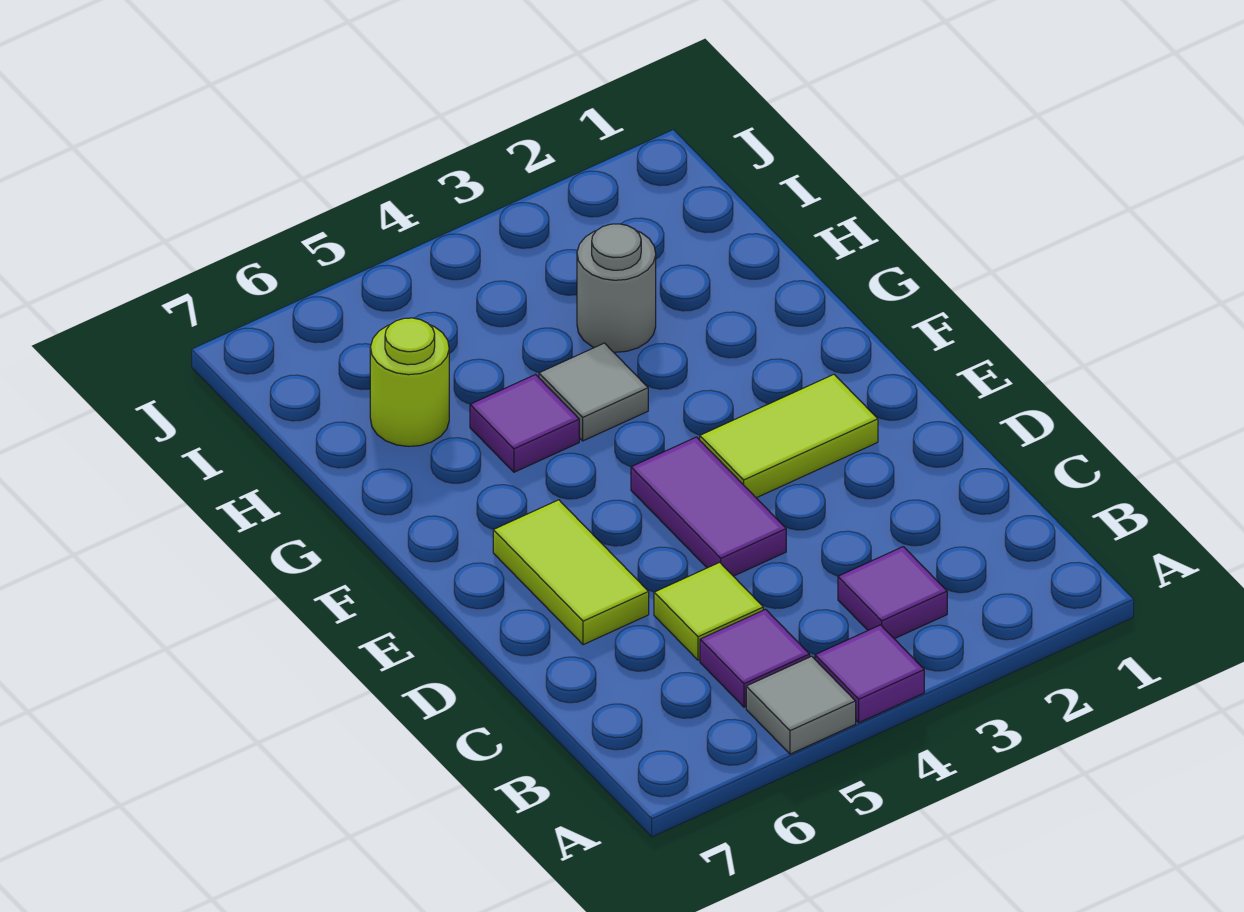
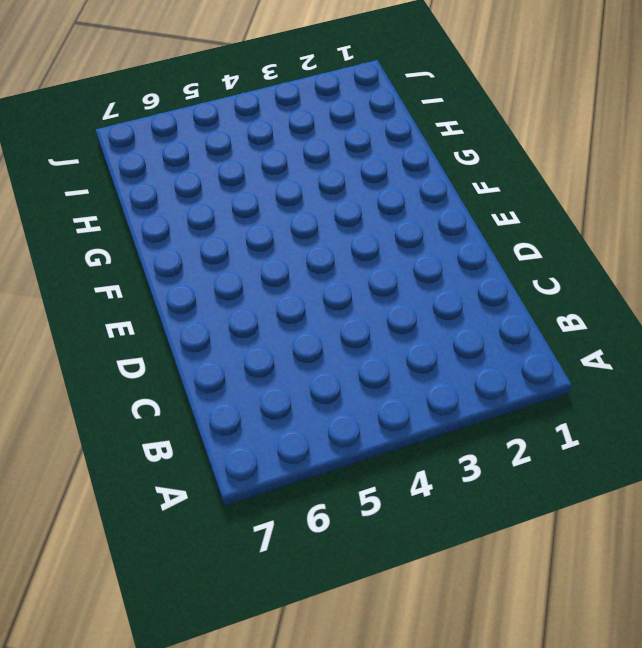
none -> purple 1x1 tile [815,625,924,723]
none -> grey 1x1 tile [746,656,856,754]
none -> purple 1x1 tile [838,547,947,639]

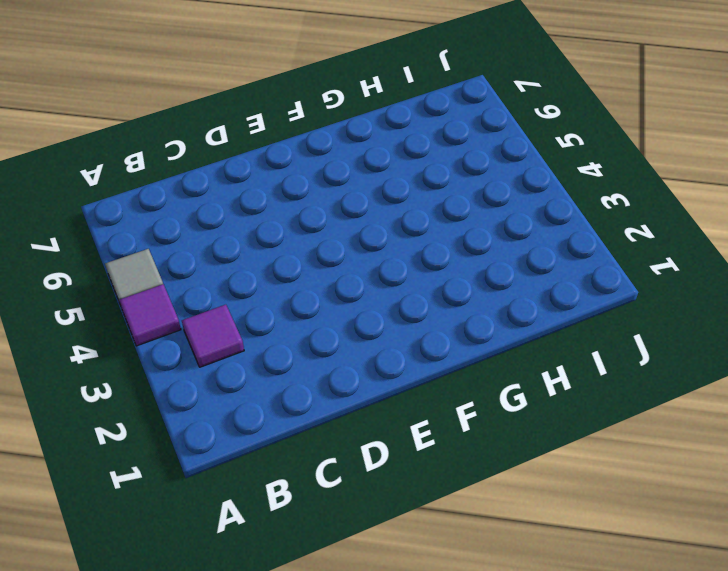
none -> purple 1x1 tile [700,609,810,707]
none -> lime 1x1 tile [654,562,763,660]
none -> purple 1x2 tile [631,437,786,576]

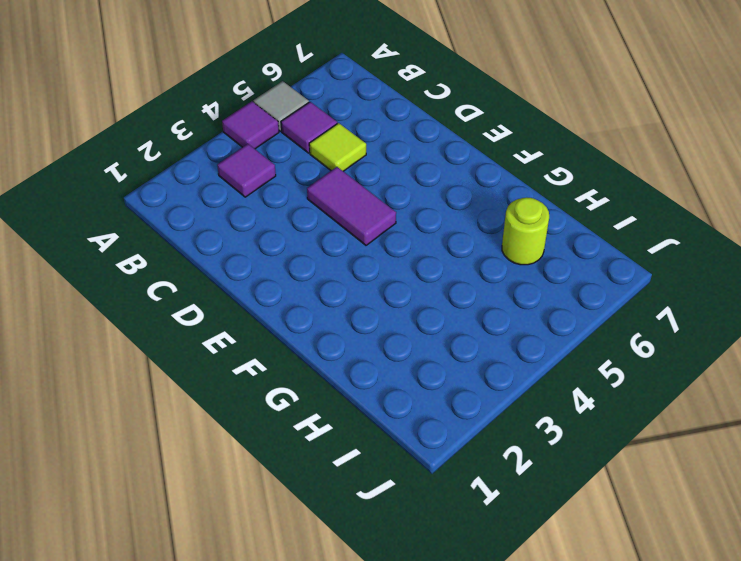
none -> lime 1x2 tile [493,500,649,645]
none -> lime 1x2 tile [700,374,878,498]
none -> grey 1x1 tile [539,343,648,441]

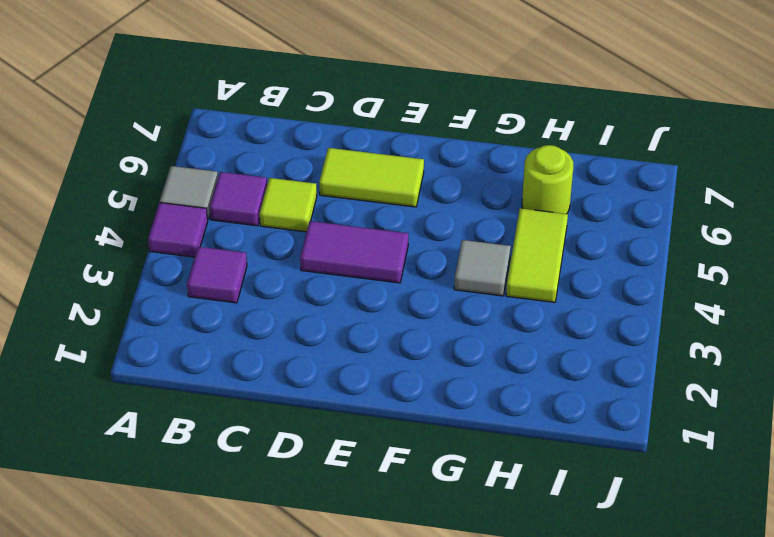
lime 1x2 tile [506,208,568,302] -> lime 1x2 tile moved to [700,374,878,498]
none -> purple 1x1 tile [470,375,579,472]
none -> grey 1x1 round brick [577,224,656,352]

